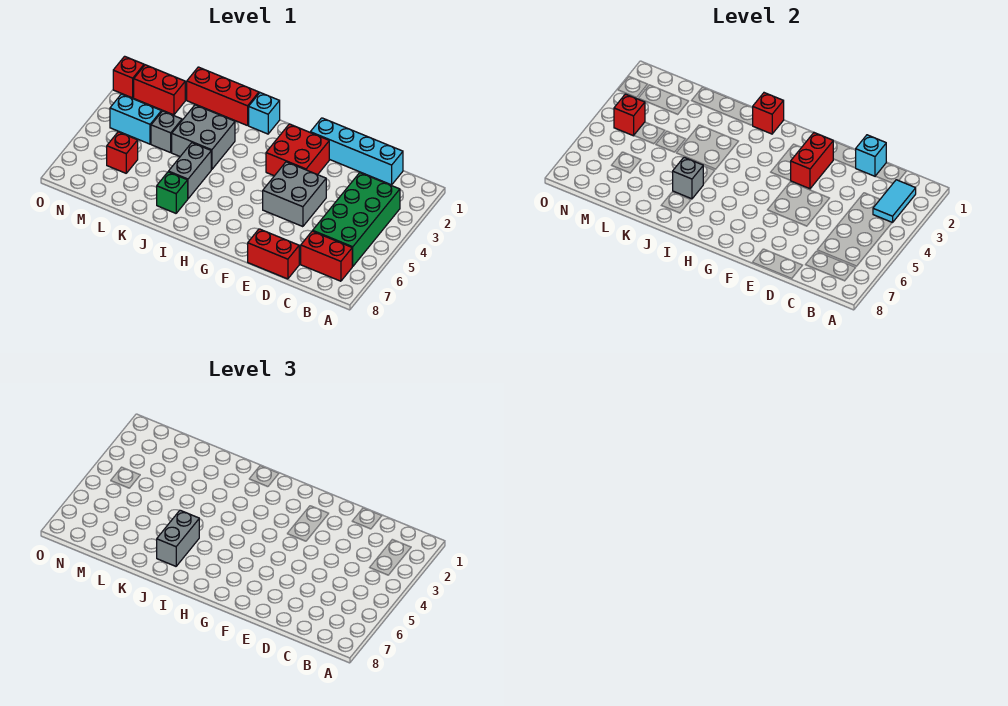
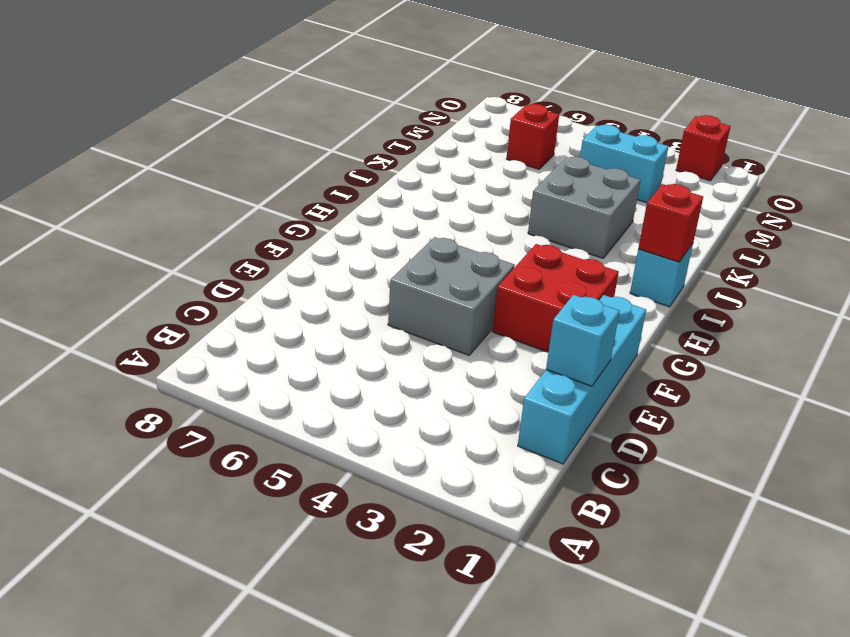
cyan 1x2 brick [580,125,669,203] -> cyan 1x2 brick turned to [110,94,161,144]
none -> green 2x4 brick [313,173,400,266]
none -> red 1x2 brick [301,231,353,281]
none -> red 1x2 brick [248,229,299,279]

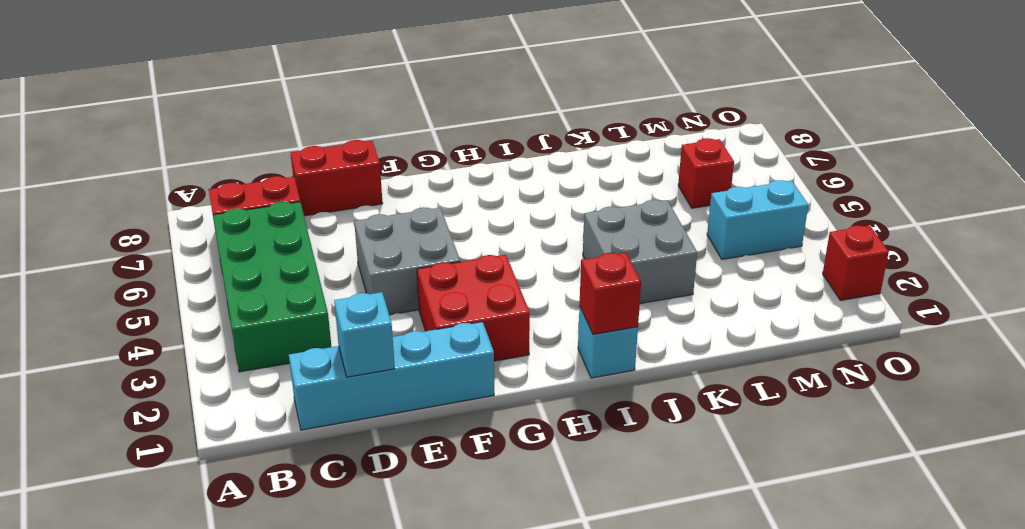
none -> red 1x3 brick [187,67,259,126]
none -> grey 1x2 brick [169,143,211,199]
none -> green 1x1 brick [157,172,188,213]

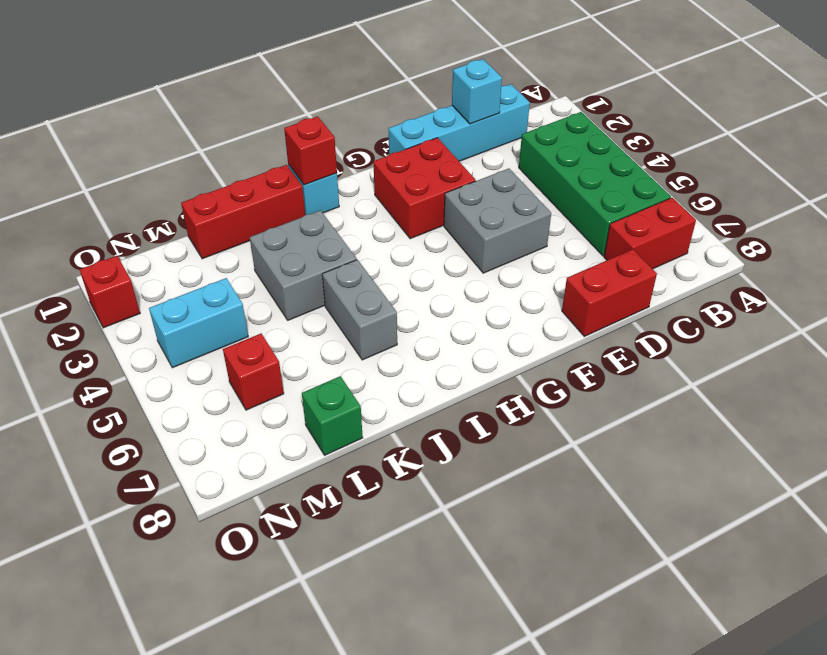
green 1x1 brick [302,376,363,455] -> green 1x1 brick moved to [157,172,188,213]
none -> grey 1x1 brick [151,111,182,153]
none -> red 1x2 brick [134,65,185,115]
none -> cyan 1x2 tile [873,180,916,222]

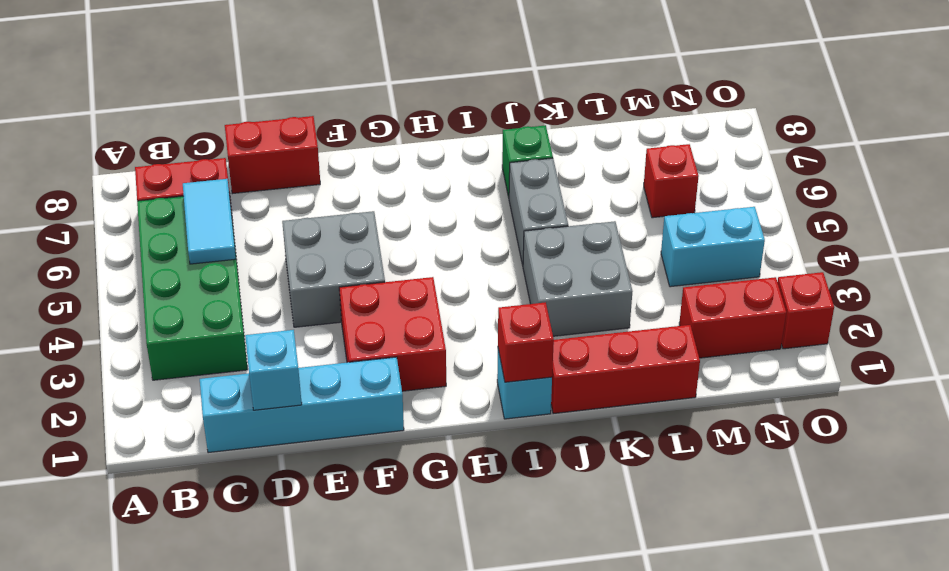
cyan 1x2 tile [183,179,236,264] -> cyan 1x2 tile moved to [873,180,916,222]
none -> grey 1x1 brick [151,111,182,153]
none -> red 1x2 brick [790,133,833,189]
none -> grey 1x1 brick [673,157,703,199]

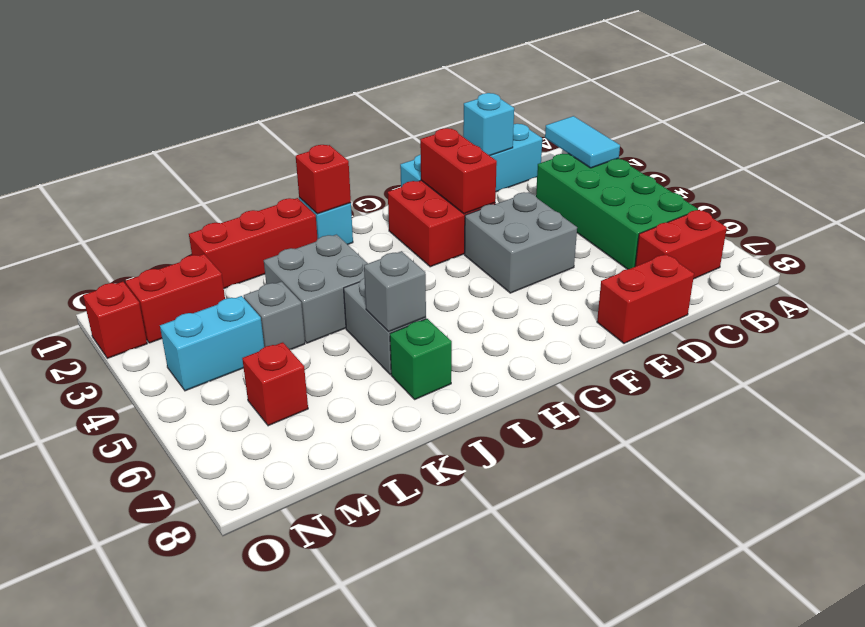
none -> red 1x1 brick [614,94,645,136]
none -> grey 1x2 brick [157,510,199,566]

